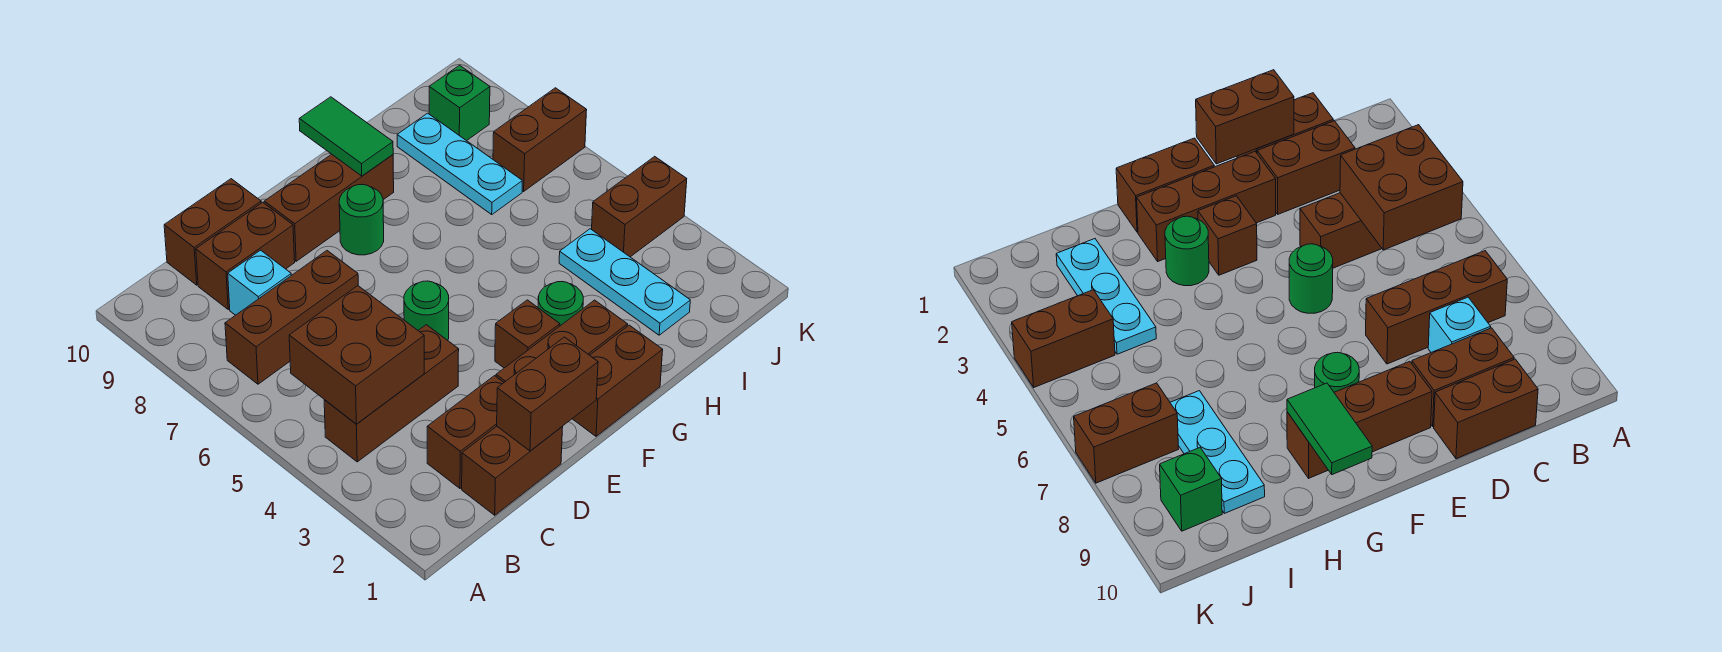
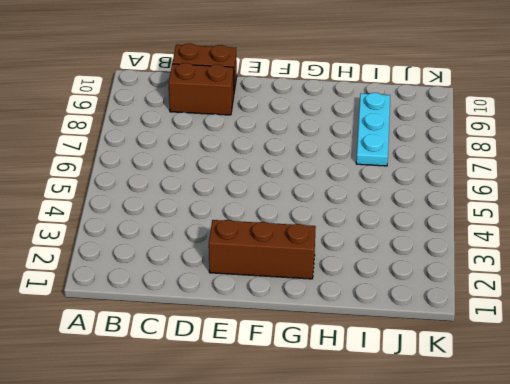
none -> brown 1x3 brick [324,325,459,462]
none -> brown 1x3 brick [225,251,358,384]
none -> brown 1x2 brick [462,426,563,515]

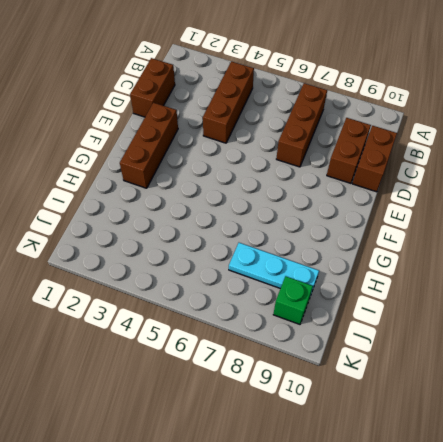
none -> brown 1x2 brick [427,376,504,488]
none -> cyan 1x1 brick [228,250,291,315]
none -> green 1x1 round brick [404,281,449,340]

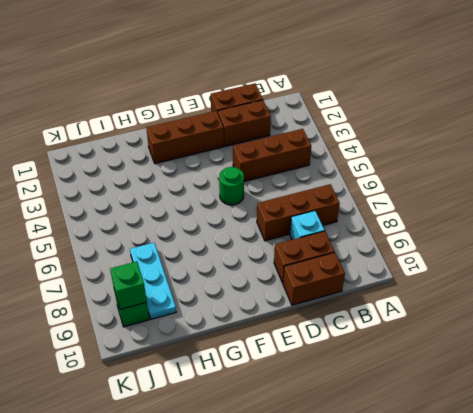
green 1x1 brick [110,262,147,309] -> none
none -> brown 1x3 brick [264,154,394,261]
none -> brown 1x2 brick [572,325,663,436]
none -> brown 1x1 brick [495,300,560,368]

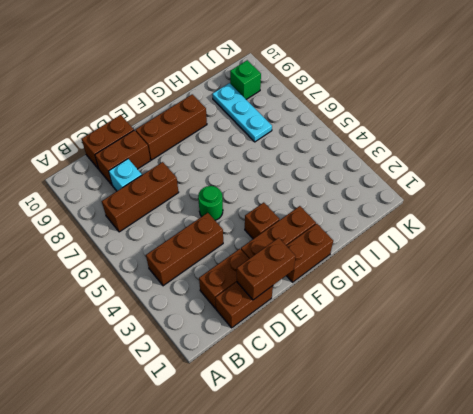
none -> green 1x1 round brick [339,184,384,255]
none -> green 1x1 round brick [538,282,583,326]
none -> cyan 1x3 plate [559,229,690,335]

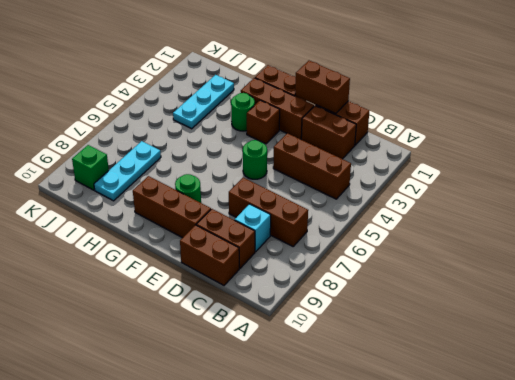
none -> brown 1x2 brick [592,156,687,257]
none -> brown 1x2 brick [493,88,587,191]
none -> brown 2x2 brick [289,286,424,424]

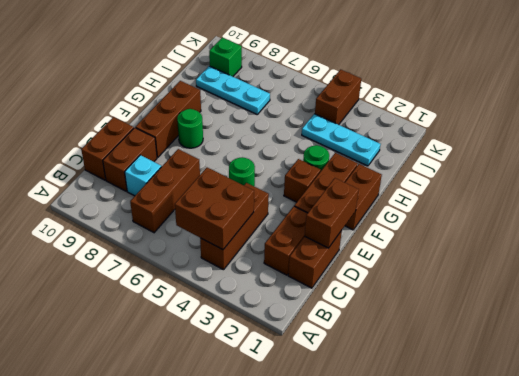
none -> brown 1x2 brick [493,88,587,191]
none -> green 1x2 tile [299,97,393,176]

